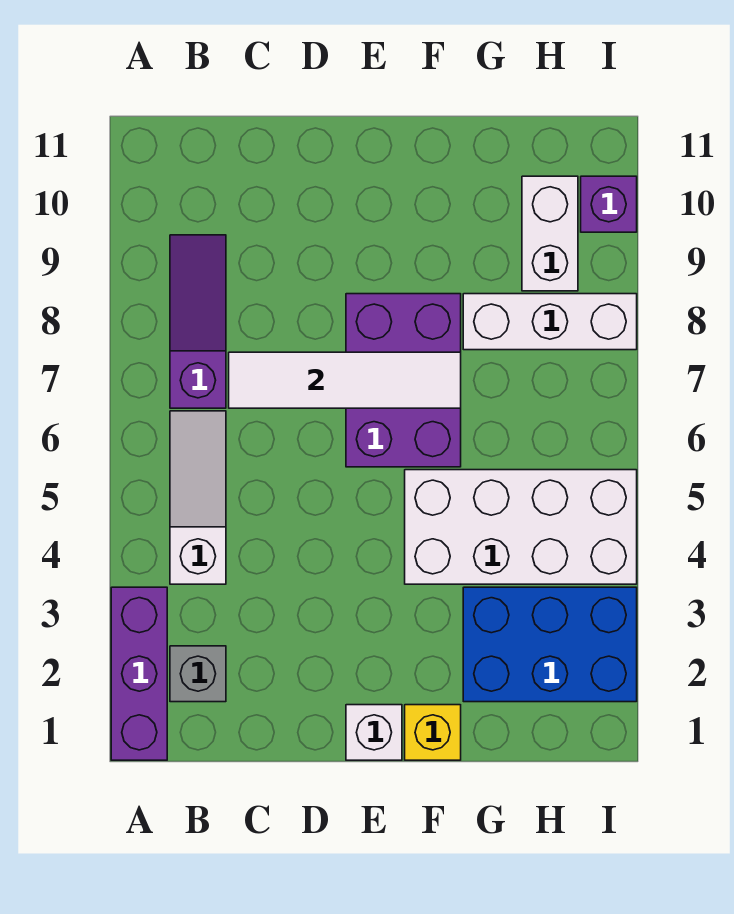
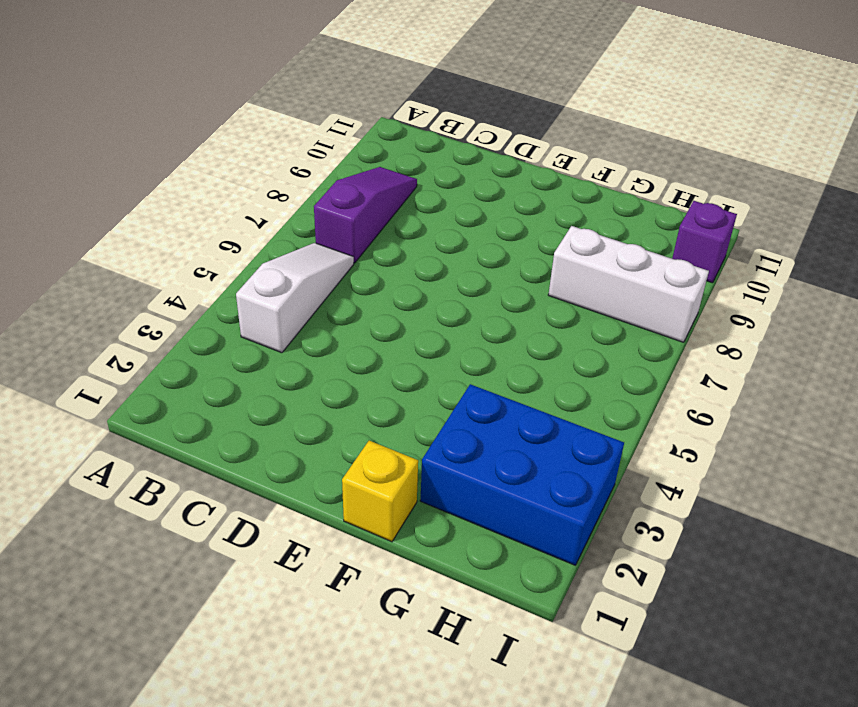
none -> purple 1x3 brick [111,587,167,760]
none -> grey 1x1 brick [170,646,226,702]
none -> white 1x1 brick [346,705,402,760]

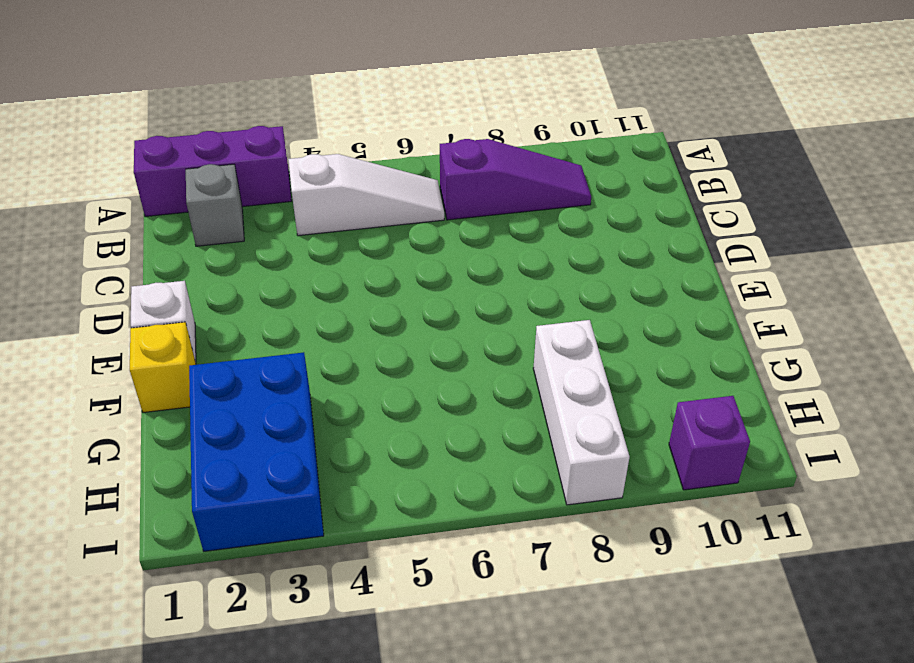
none -> purple 2x3 brick [346,294,461,467]
none -> white 2x4 brick [405,470,637,584]
none -> white 1x2 brick [522,176,578,291]

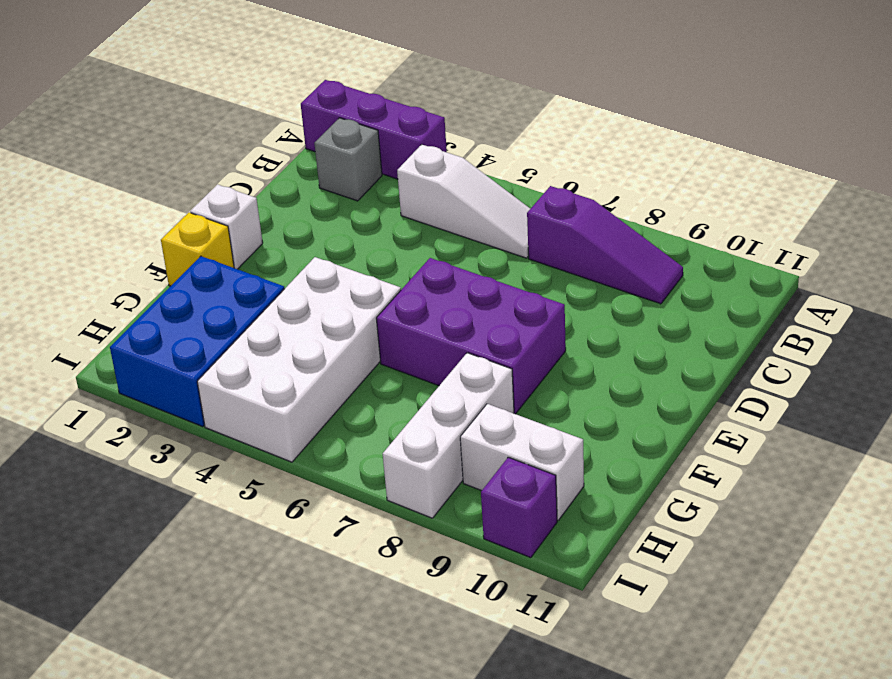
none -> white 1x4 tile [229,352,461,408]

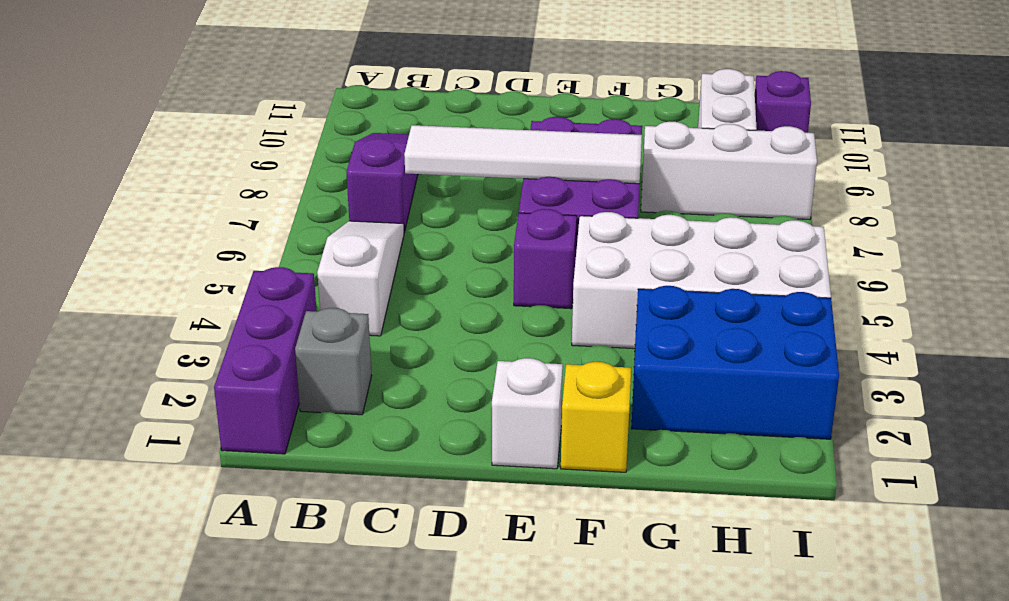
purple 1x1 brick [514,209,577,309] -> none

